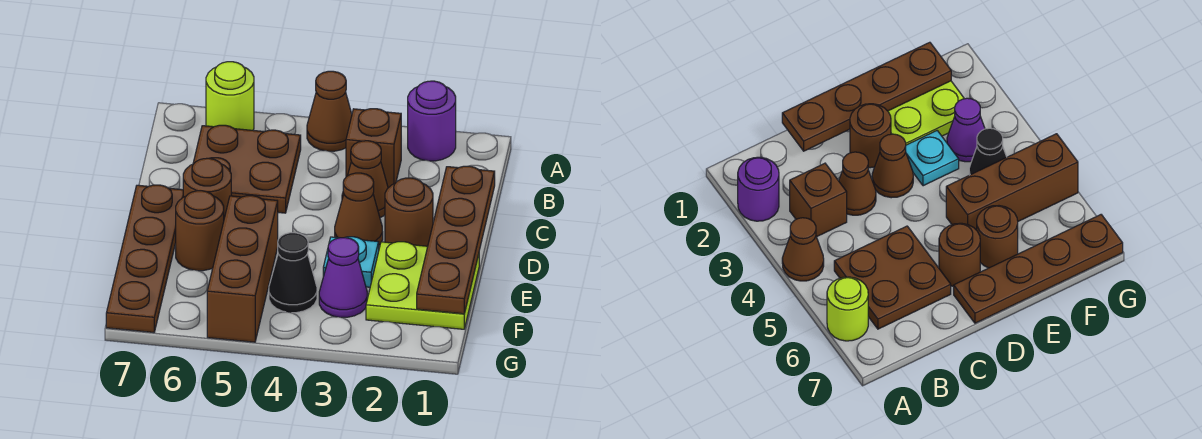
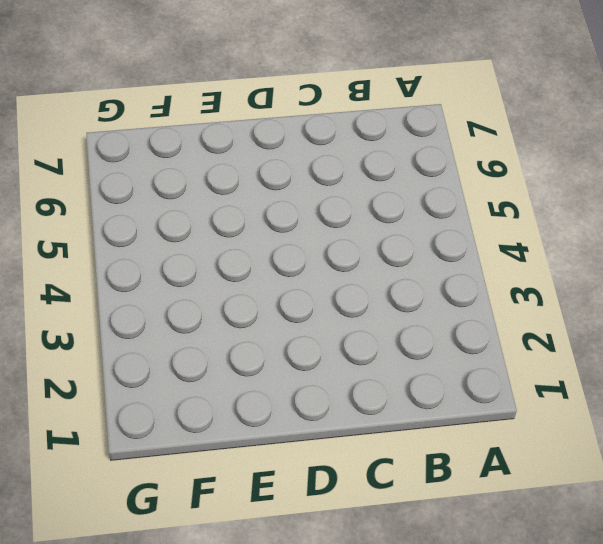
none -> purple 1x1 round brick [408,81,456,161]
none -> brown 1x1 cone [307,71,352,151]
none -> lime 1x1 round brick [206,62,254,130]

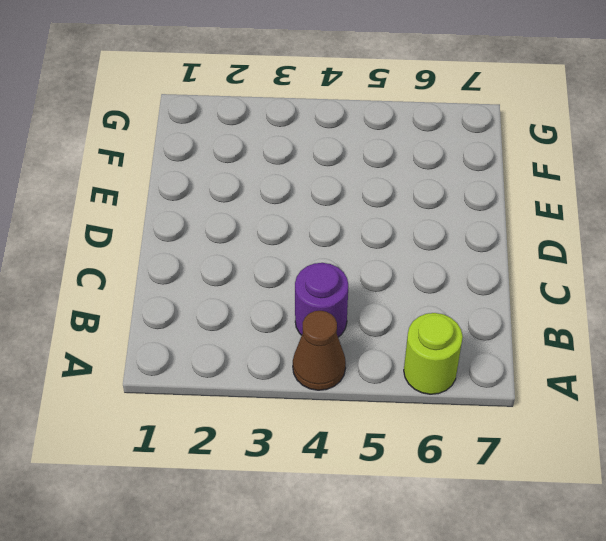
purple 1x1 round brick [295,263,348,337] -> purple 1x1 round brick moved to [408,81,456,161]
none -> brown 1x1 brick [346,109,401,188]
none -> brown 2x2 plate [193,125,301,213]
none -> brown 1x1 cone [342,141,388,218]

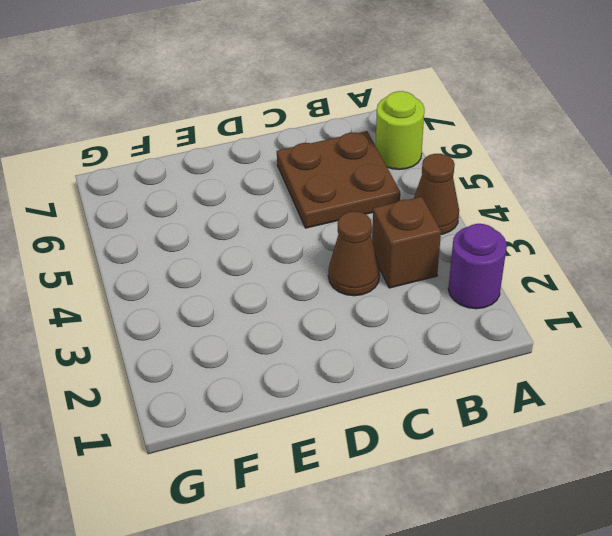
none -> brown 1x1 round brick [385,178,433,246]
none -> brown 1x1 cone [335,173,383,245]
none -> brown 1x1 round brick [183,158,231,218]

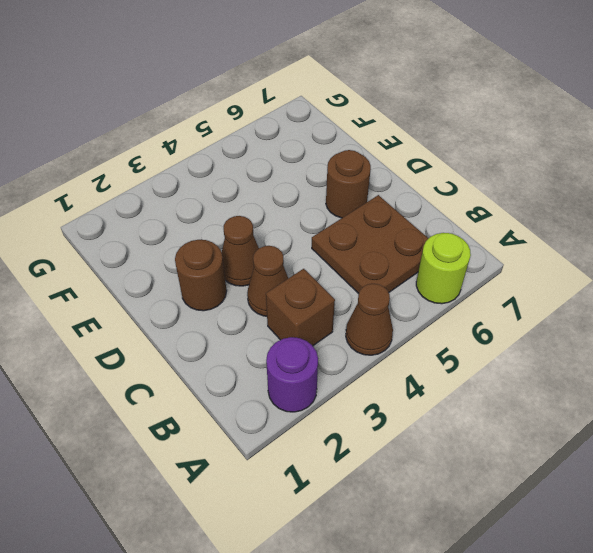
none -> brown 1x4 plate [106,185,183,332]
none -> lime 2x2 plate [366,242,479,329]
none -> cyan 1x1 plate [323,237,379,287]

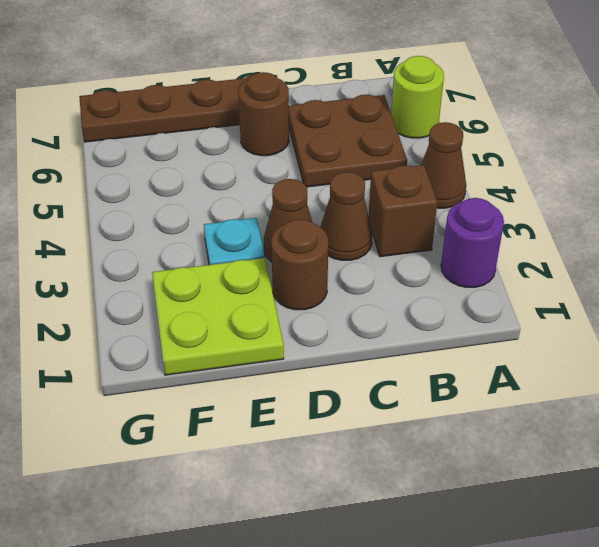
none -> brown 1x3 brick [207,196,278,342]
none -> brown 1x1 round brick [176,191,224,271]
none -> purple 1x1 cone [319,238,367,317]

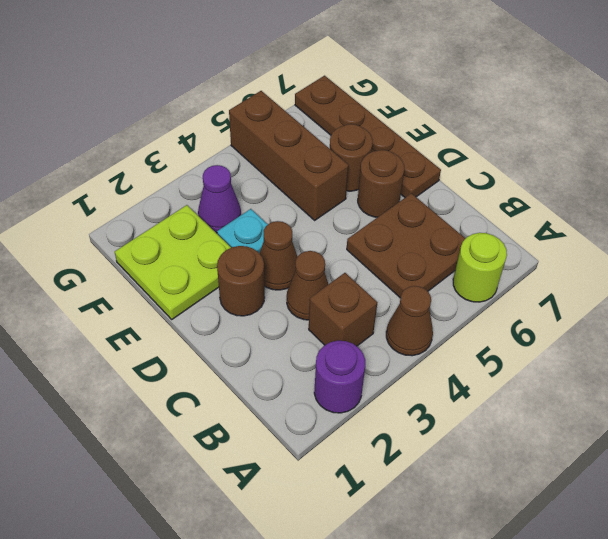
none -> black 1x1 cone [269,233,317,313]
none -> brown 1x4 plate [417,166,495,314]

